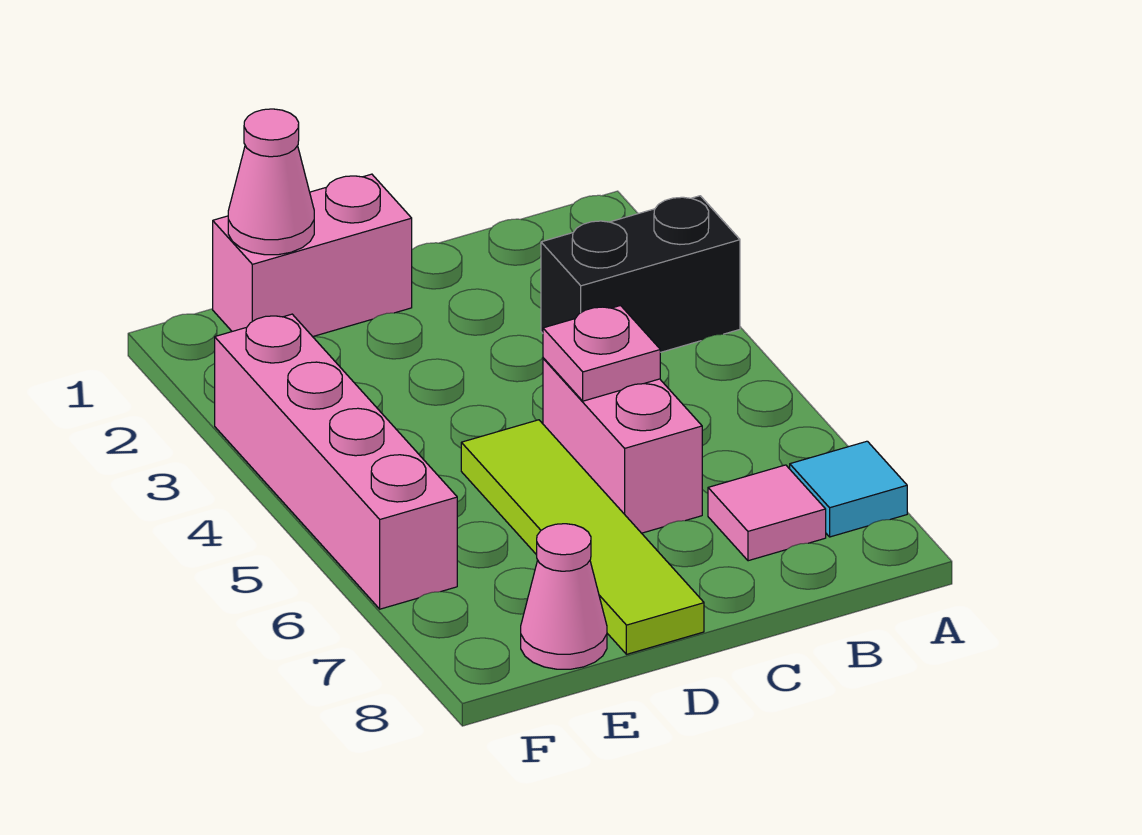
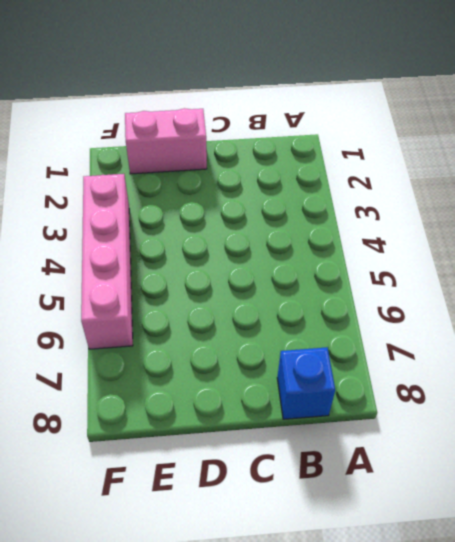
blue 1x1 brick [277,347,335,419] -> none
none -> black 1x2 brick [541,196,740,352]
none -> cyan 1x1 tile [790,441,907,537]

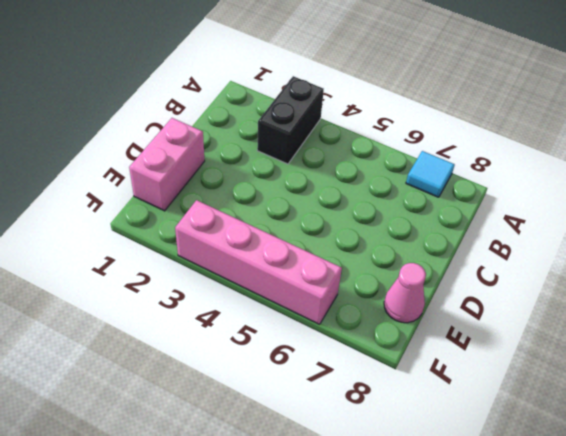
none -> pink 1x1 tile [708,465,826,561]
none -> pink 1x2 brick [543,358,702,533]

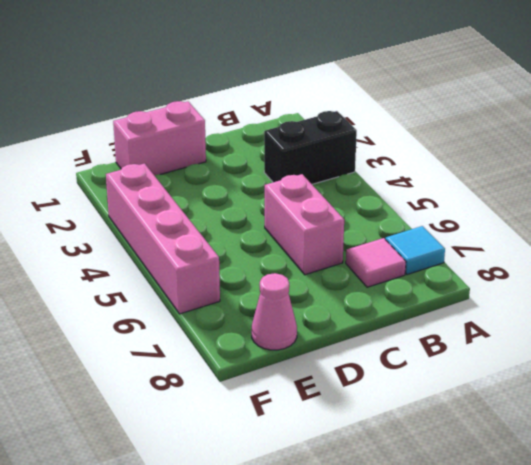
none -> lime 1x4 tile [461,420,704,654]
none -> pink 1x1 plate [543,306,660,401]

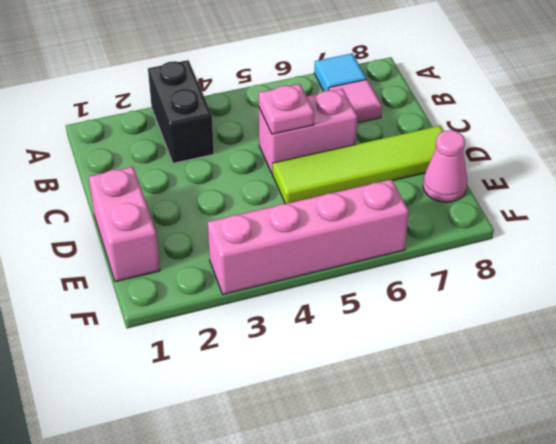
none -> pink 1x1 cone [228,109,314,255]

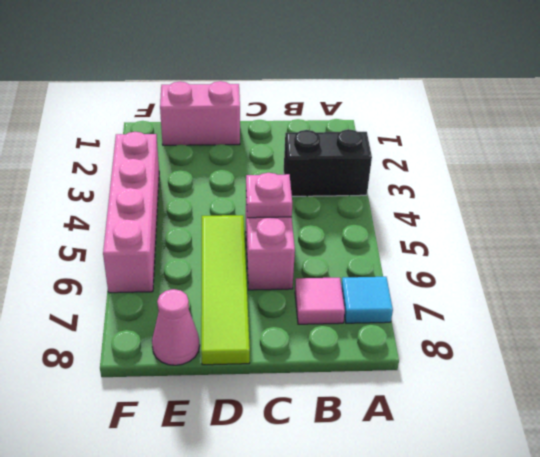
none -> pink 1x1 cone [228,109,314,255]

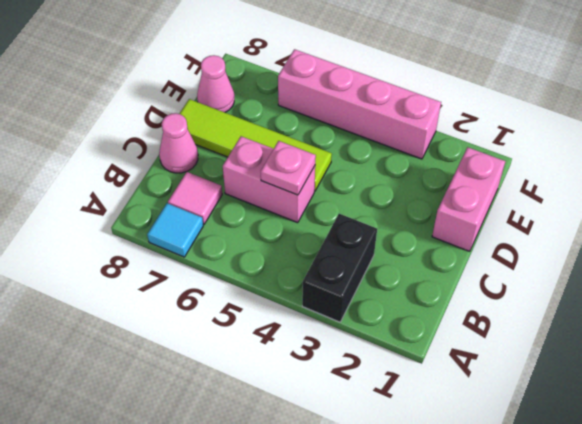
pink 1x1 cone [159,113,198,173] -> pink 1x1 cone moved to [228,109,314,255]

